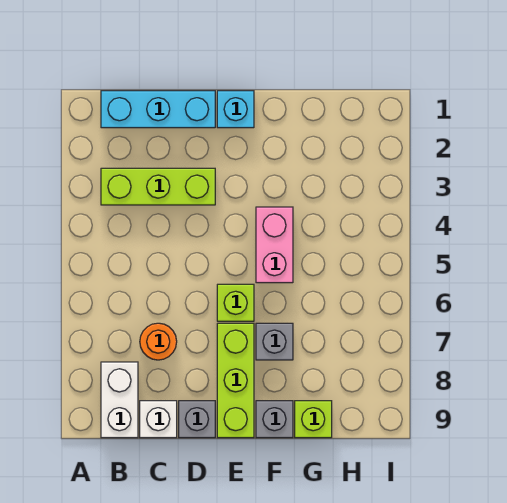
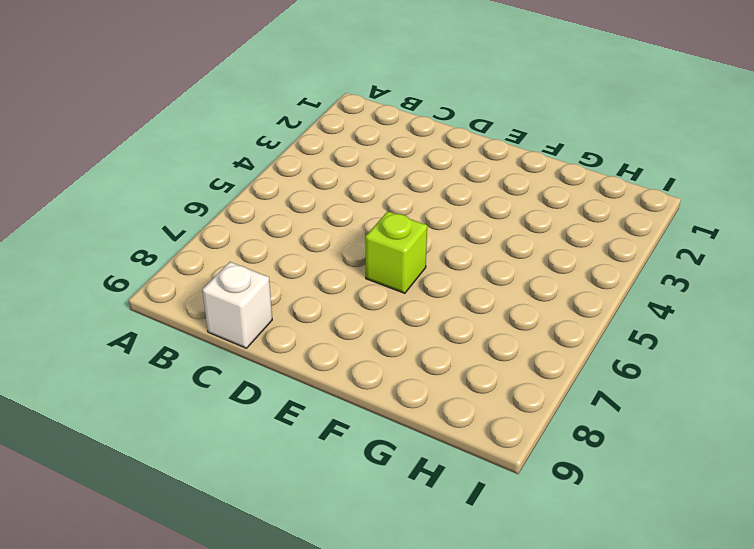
none -> cyan 1x3 brick [101,91,215,128]
none -> lime 1x3 brick [101,168,215,205]
none -> white 1x2 brick [101,362,138,438]

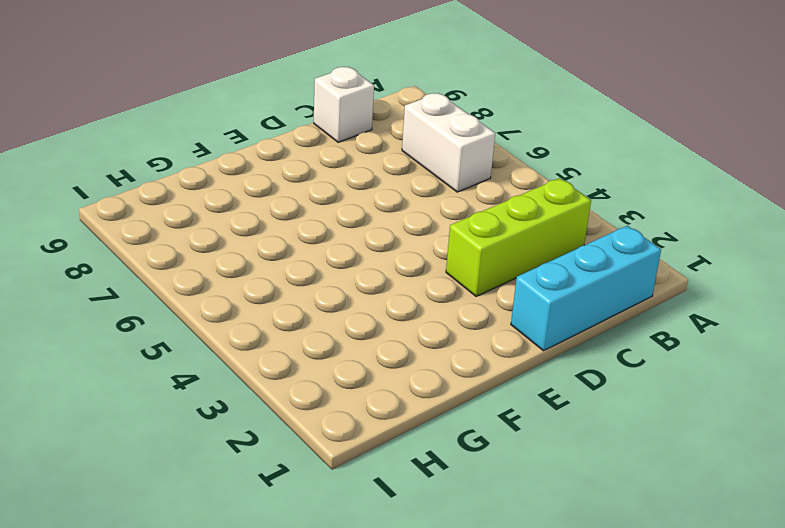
white 1x2 brick [402,93,495,192] -> white 1x2 brick moved to [101,362,138,438]
none -> orange 1x1 round brick [140,323,177,360]
none -> grey 1x1 brick [179,401,215,438]
none -> cyan 1x1 brick [217,91,254,128]

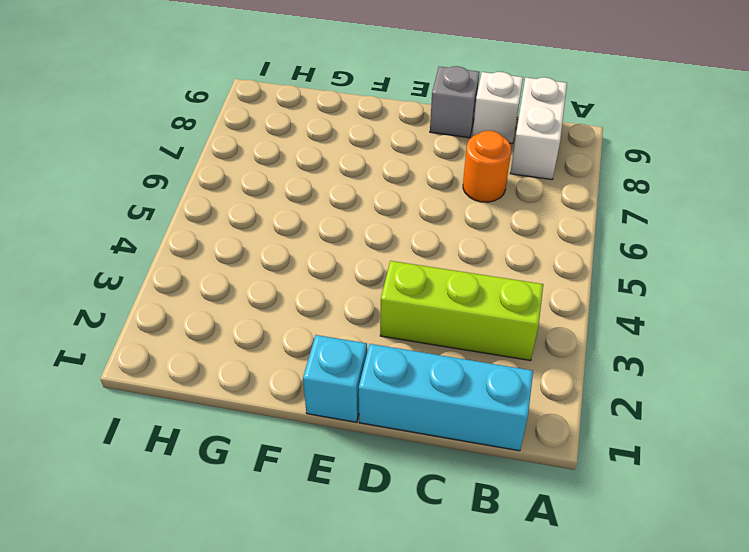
none -> lime 1x1 brick [217,284,254,321]
none -> lime 1x3 brick [217,323,254,438]
none -> pink 1x2 brick [256,207,293,283]

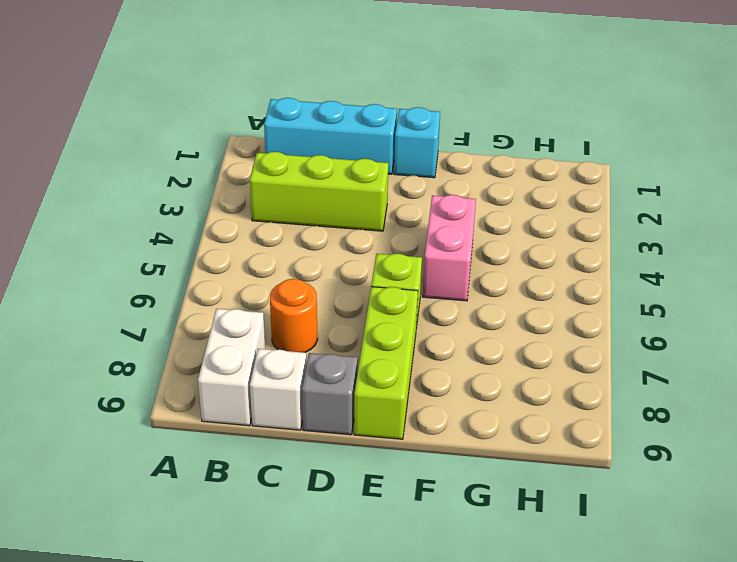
none -> grey 1x1 brick [256,323,293,360]
none -> grey 1x1 brick [256,401,293,438]
none -> lime 1x1 brick [295,401,332,438]

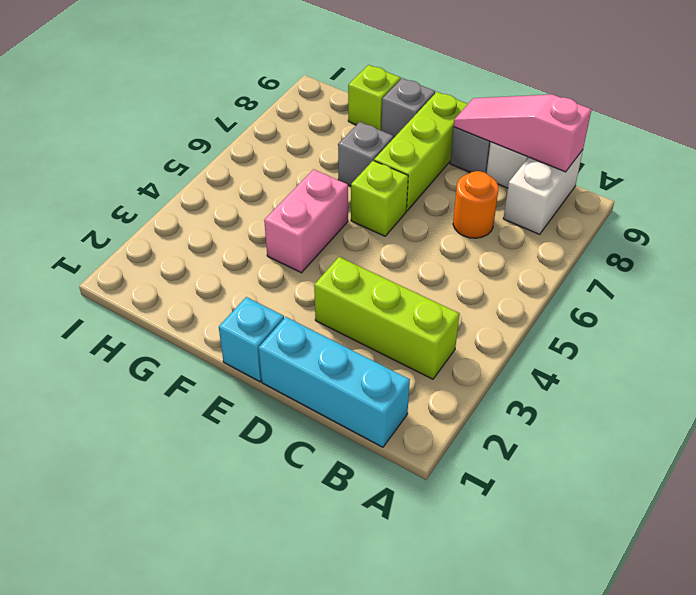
pink 1x3 slope [454,94,591,172] -> none

